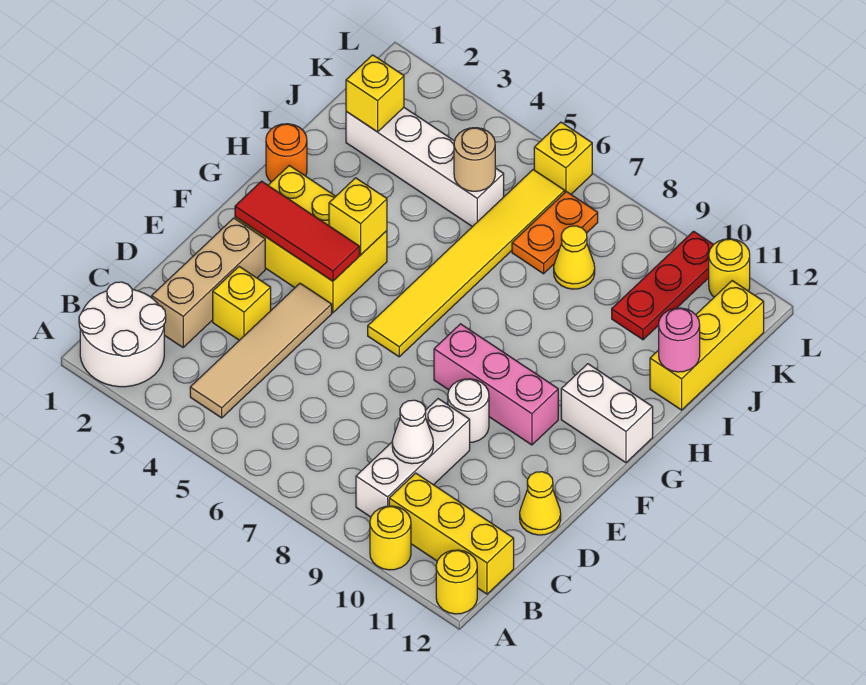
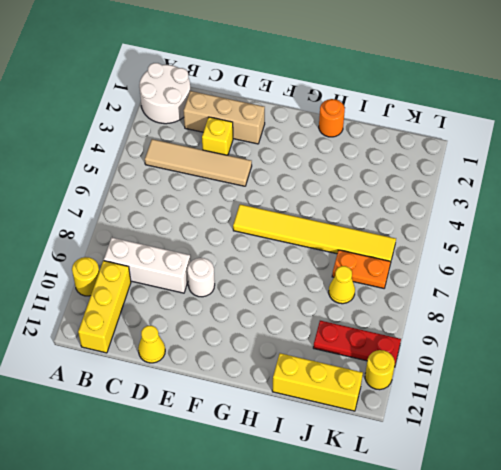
none -> yellow 1x1 round brick [436,550,477,614]
none -> yellow 2x3 brick [235,166,387,313]
none -> pink 1x3 brick [434,324,558,445]

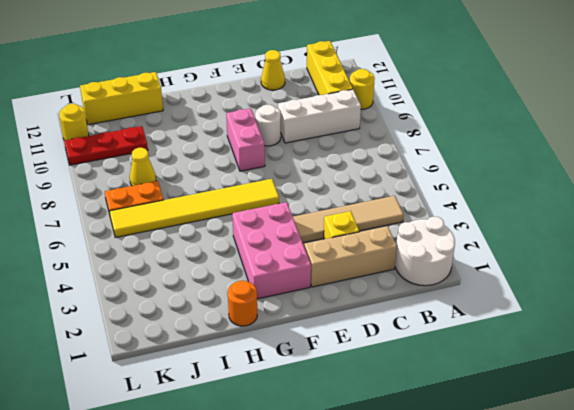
pink 2x3 brick [232,202,311,299] -> yellow 2x3 brick [235,166,387,313]
pink 1x2 brick [226,108,265,171] -> pink 1x3 brick [434,324,558,445]
none -> yellow 1x1 round brick [436,550,477,614]
none -> white 1x2 brick [561,364,653,463]
none -> white 1x4 brick [346,108,504,227]

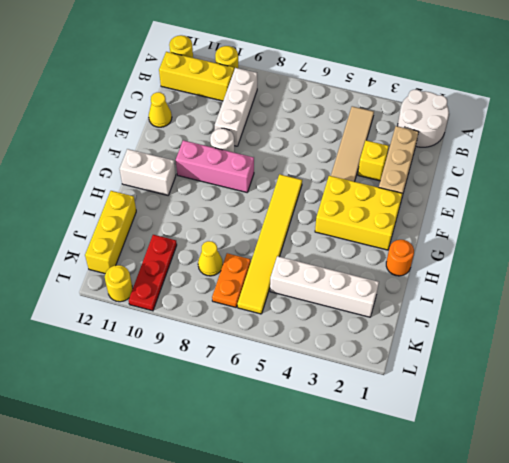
none -> yellow 1x1 brick [534,122,592,194]
none -> white 1x1 cone [392,400,433,464]
none -> red 1x3 tile [235,181,359,281]

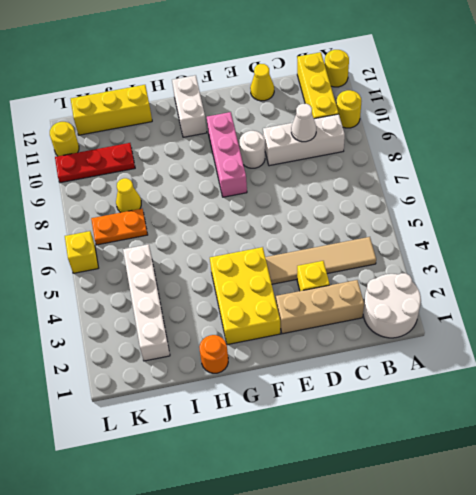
none -> yellow 1x6 tile [368,170,565,357]
none -> red 1x3 tile [235,181,359,281]
none -> yellow 1x1 brick [329,178,387,255]

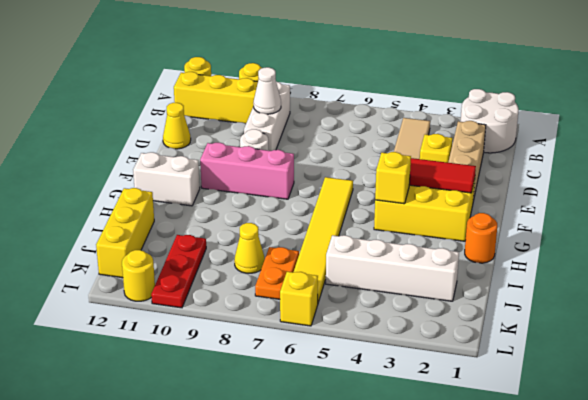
none -> pink 1x1 round brick [659,308,700,372]
none -> yellow 1x1 brick [346,55,404,132]
none -> tan 1x1 round brick [454,128,495,191]

